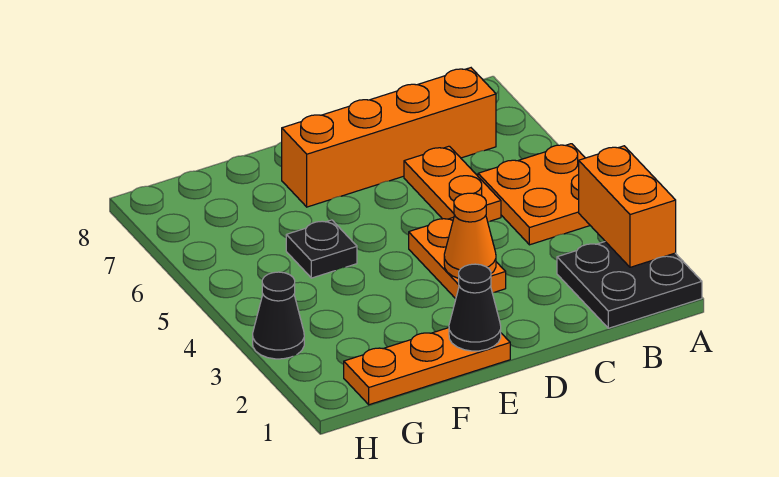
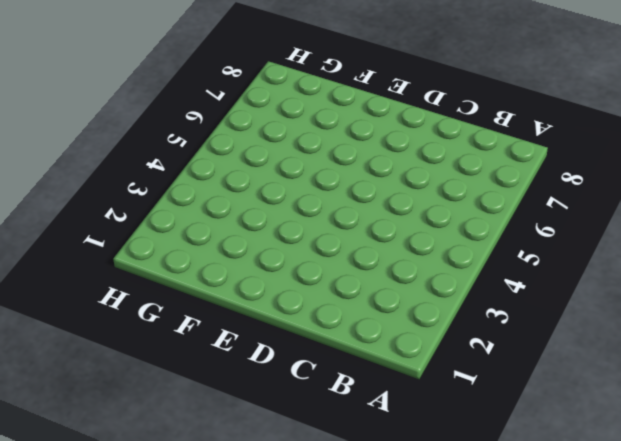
none -> black 2x2 plate [557,242,702,328]
none -> orange 2x2 plate [478,144,590,245]

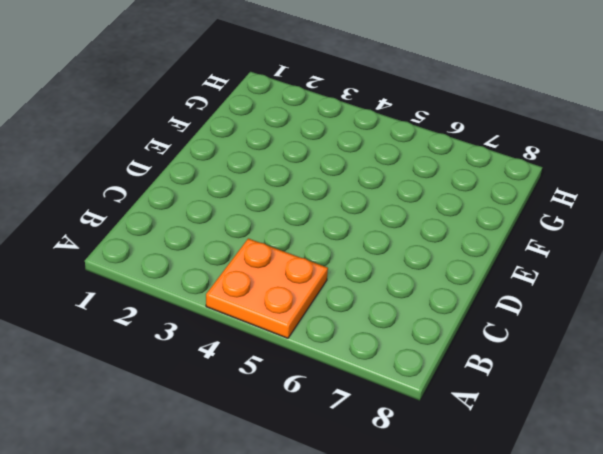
none -> black 2x2 plate [557,242,702,328]
none -> orange 1x4 brick [282,68,496,207]

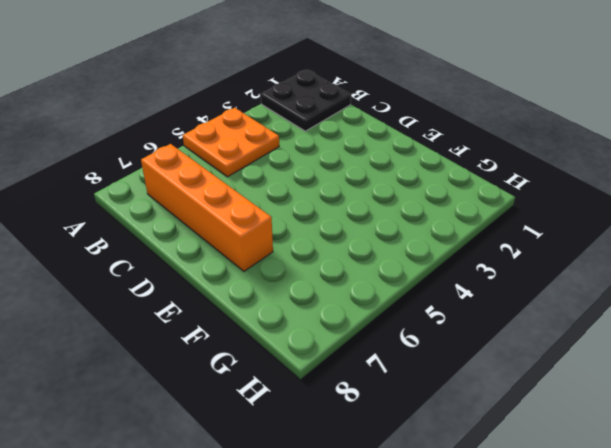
none -> orange 1x2 plate [404,146,501,222]
none -> orange 1x2 plate [409,217,506,299]

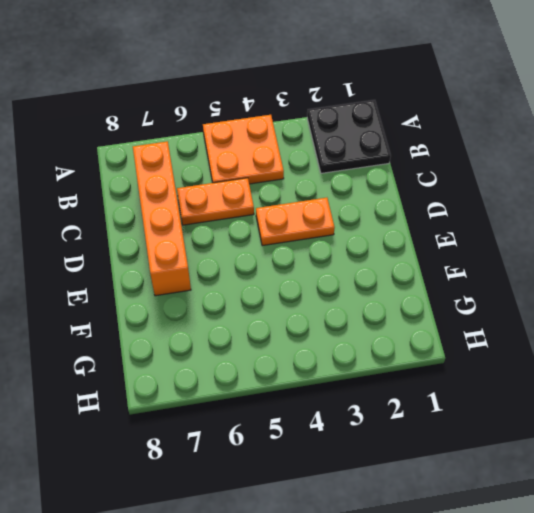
none -> orange 1x3 plate [344,328,510,405]
none -> black 1x1 plate [286,220,357,278]

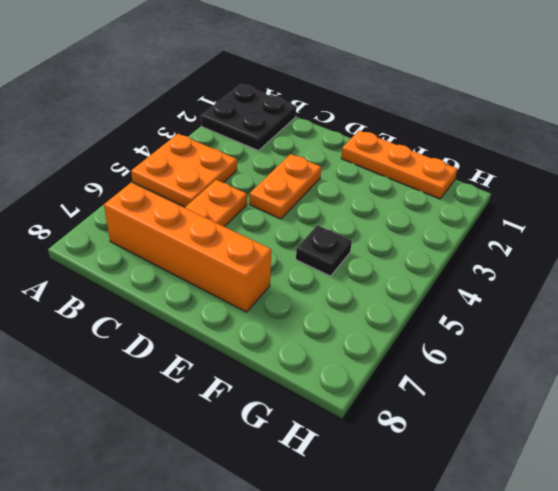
none -> black 1x1 cone [253,272,304,359]
none -> orange 1x2 brick [579,146,676,267]

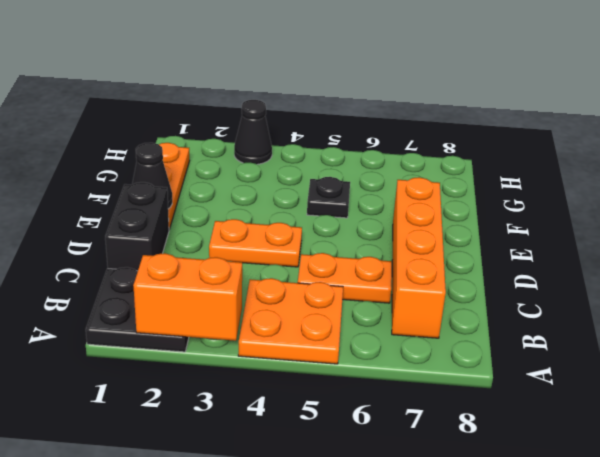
black 1x2 brick [105,182,169,271] -> none
none -> orange 1x1 cone [444,193,496,278]

